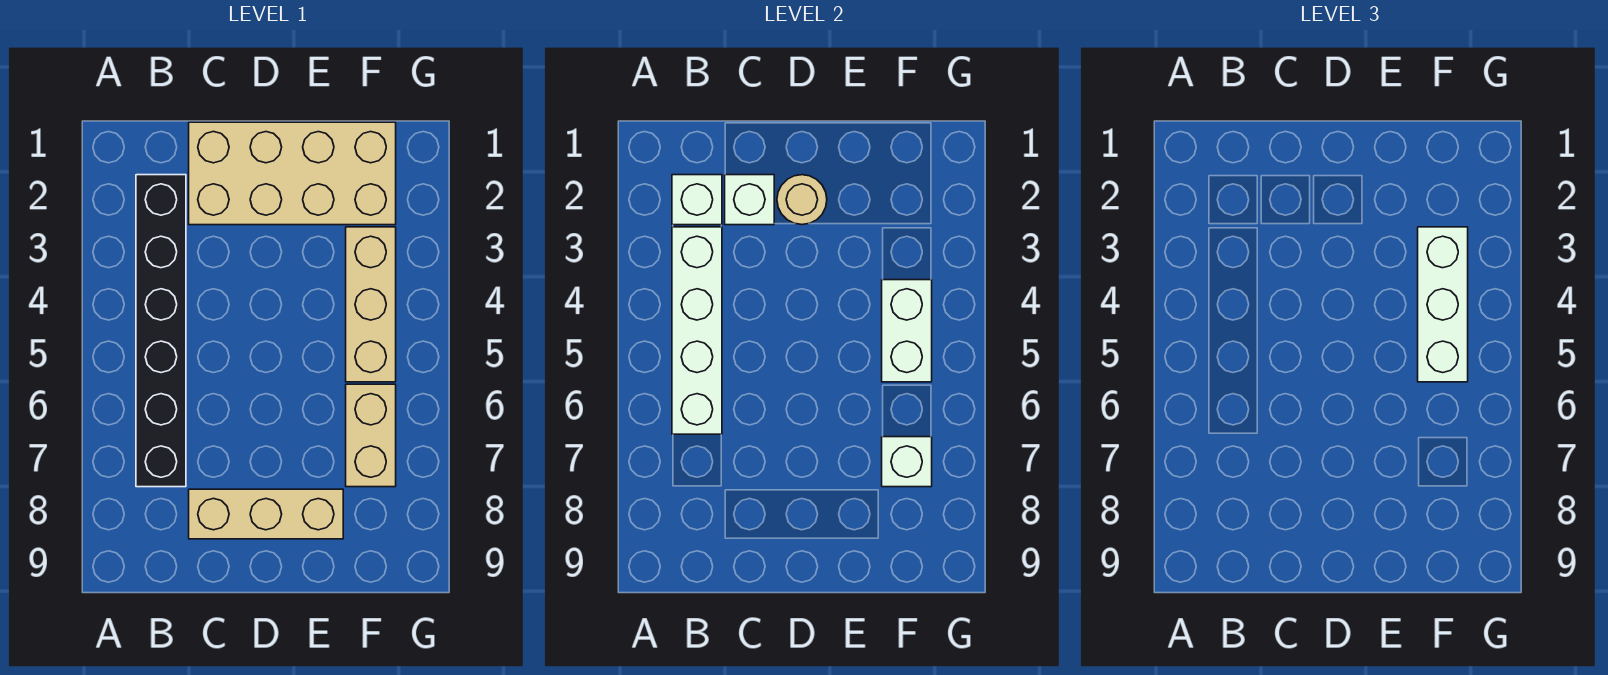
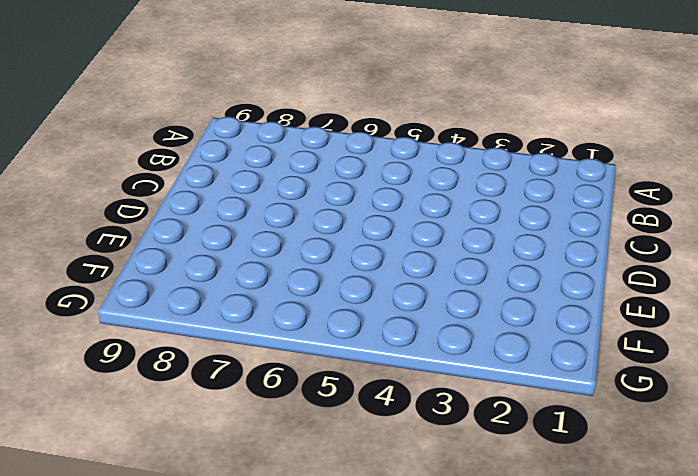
none -> black 1x6 brick [136,175,186,487]
none -> tan 2x4 brick [189,122,396,225]
none -> tan 1x3 brick [189,489,343,539]

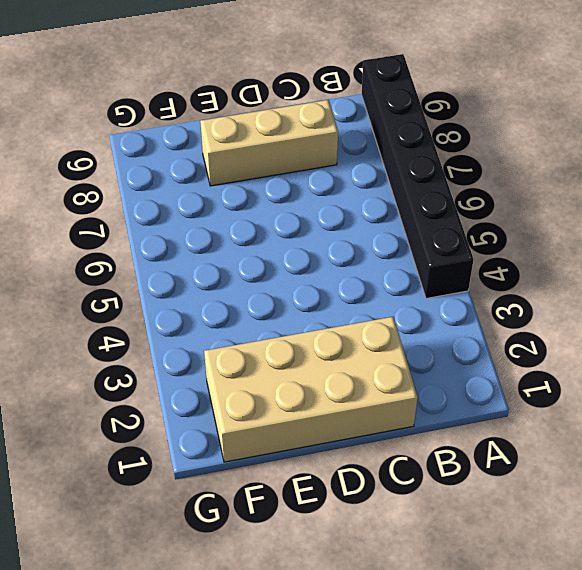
black 1x6 brick [362,54,474,298] -> black 1x6 brick moved to [136,175,186,487]
none -> tan 1x3 brick [346,227,396,382]
none -> tan 1x2 brick [346,384,396,487]
none -> white 1x1 brick [672,175,722,225]

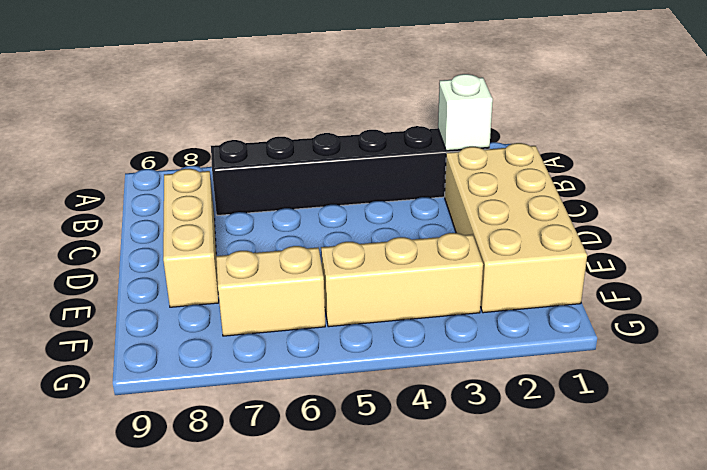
none -> white 1x4 brick [672,227,722,434]
none -> white 1x1 brick [725,175,774,225]
none -> tan 1x1 round brick [777,175,827,225]

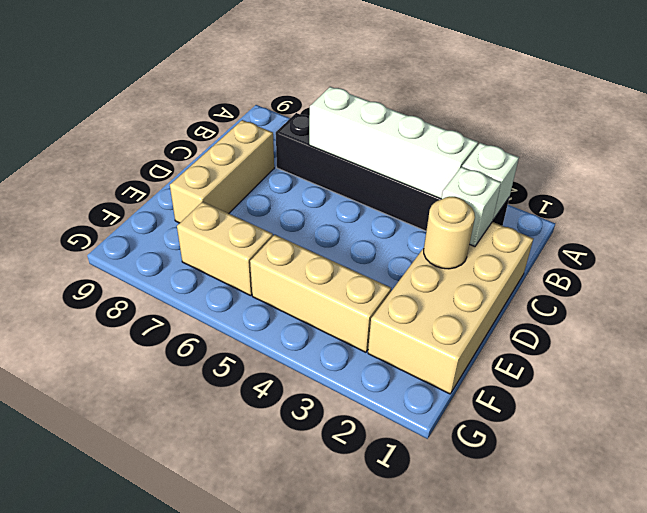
none -> white 1x2 brick [882,280,932,382]
none -> white 1x1 brick [882,437,932,487]
none -> white 1x3 brick [1418,227,1468,382]

